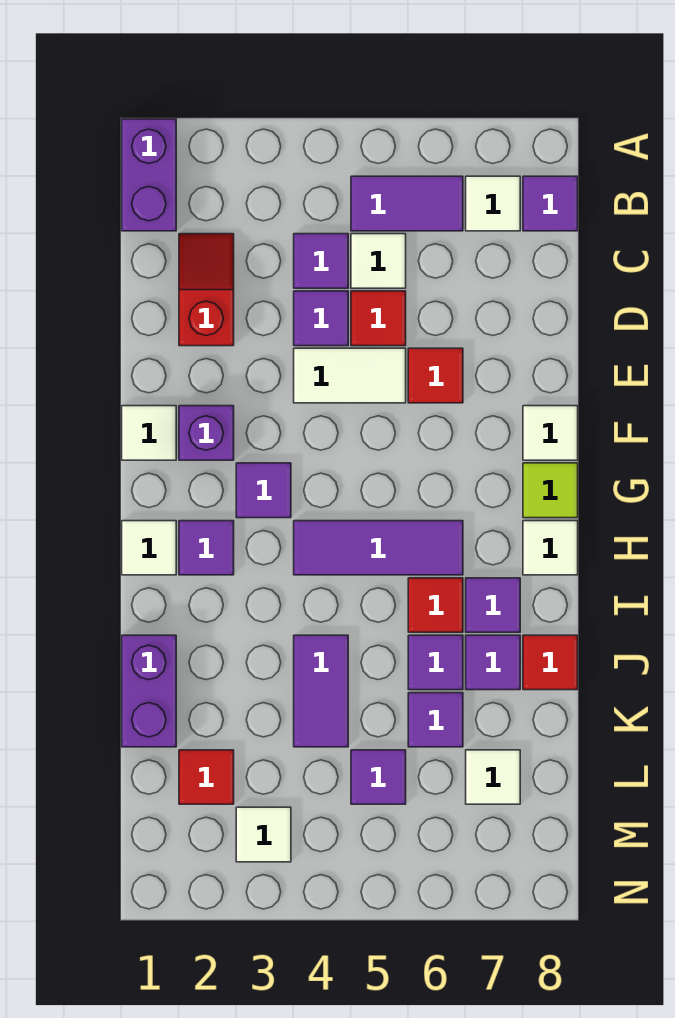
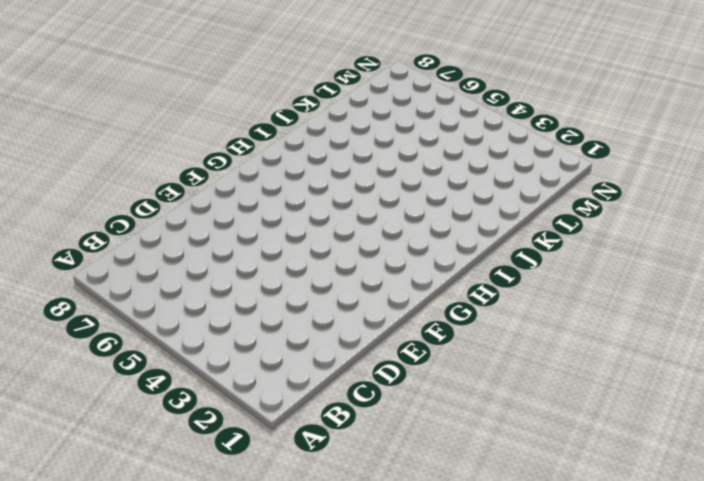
none -> purple 1x2 brick [122,119,176,231]
none -> purple 1x2 tile [351,176,463,231]
none -> white 1x1 tile [466,176,520,231]
none -> purple 1x1 tile [523,176,578,231]

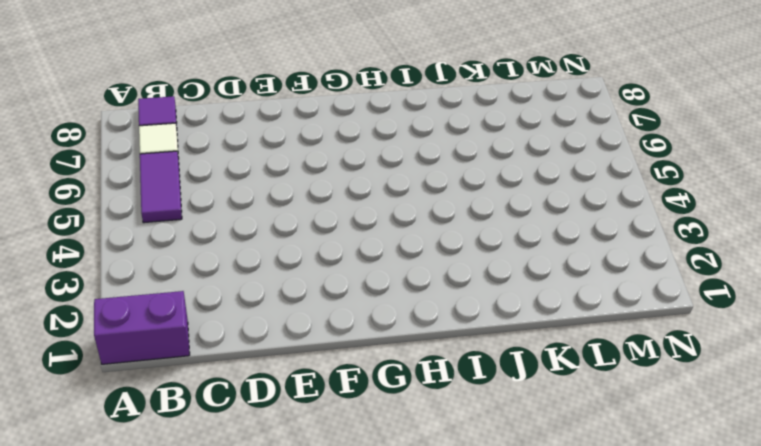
none -> red 1x2 slope [179,234,234,346]
none -> purple 1x1 tile [294,234,348,288]
none -> white 1x1 tile [351,234,406,288]
none -> purple 1x1 tile [294,291,348,346]

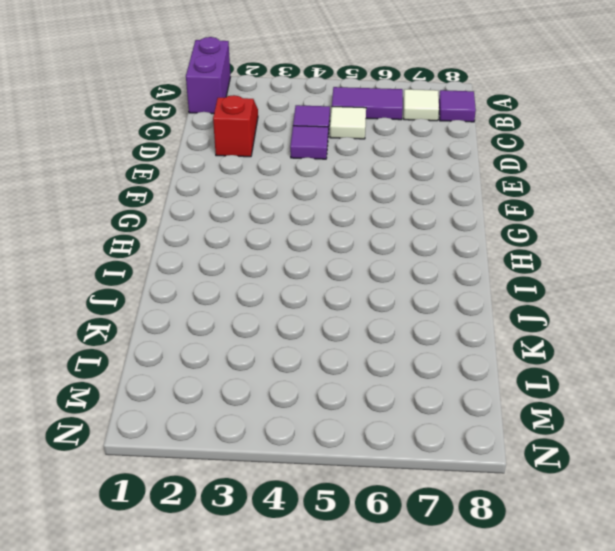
none -> red 1x1 tile [351,291,406,346]
none -> white 1x2 tile [294,348,406,403]
none -> red 1x1 tile [408,348,463,403]
none -> white 1x1 tile [122,406,176,460]

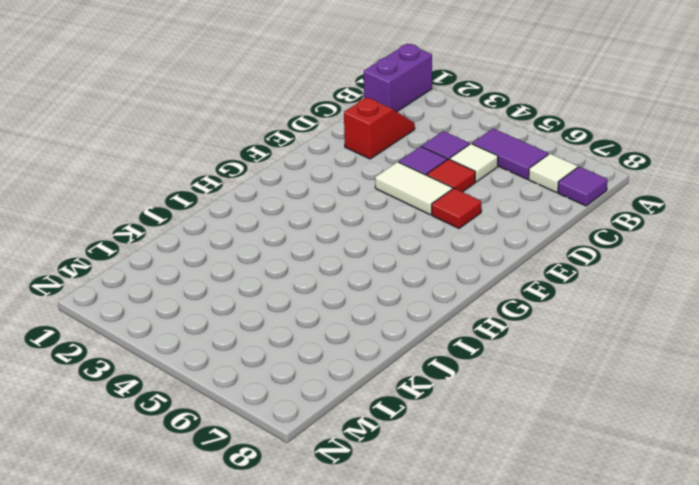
none -> white 1x1 tile [122,406,176,460]
none -> purple 1x1 brick [179,406,234,460]
none -> white 1x1 tile [523,406,578,460]
none -> purple 1x1 tile [236,463,291,518]

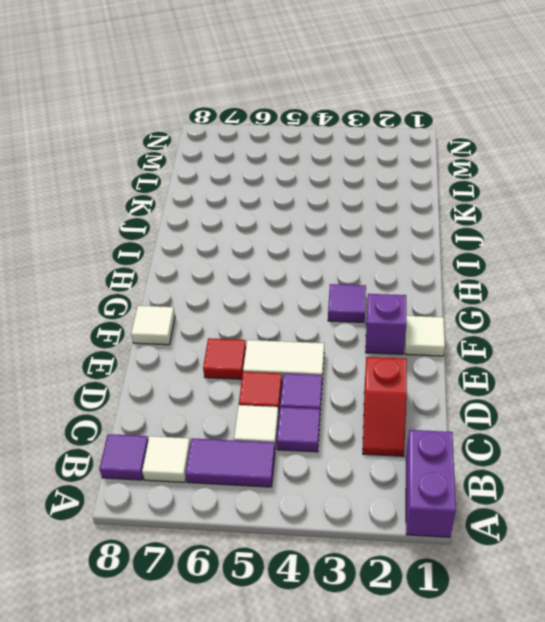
none -> lime 1x1 tile [523,463,578,518]
none -> white 1x1 tile [122,521,176,575]
none -> purple 1x1 tile [179,521,234,575]
none -> purple 1x3 tile [294,521,463,575]

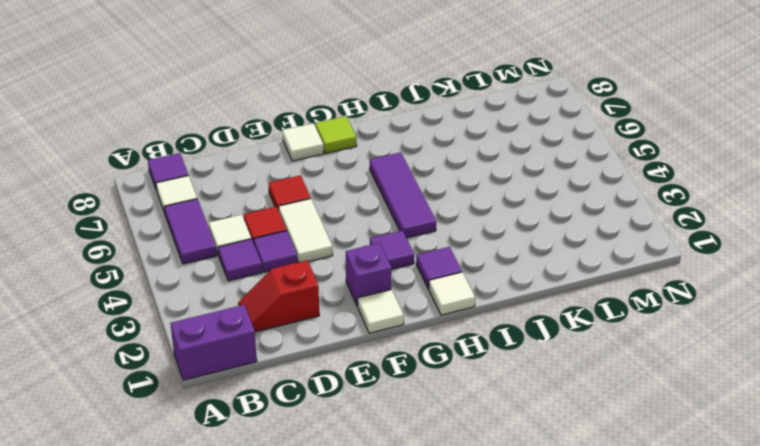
none -> white 1x1 tile [523,521,578,575]
none -> red 1x1 tile [408,578,463,632]
none -> purple 1x1 tile [466,578,520,632]
none -> purple 1x2 brick [122,635,176,747]

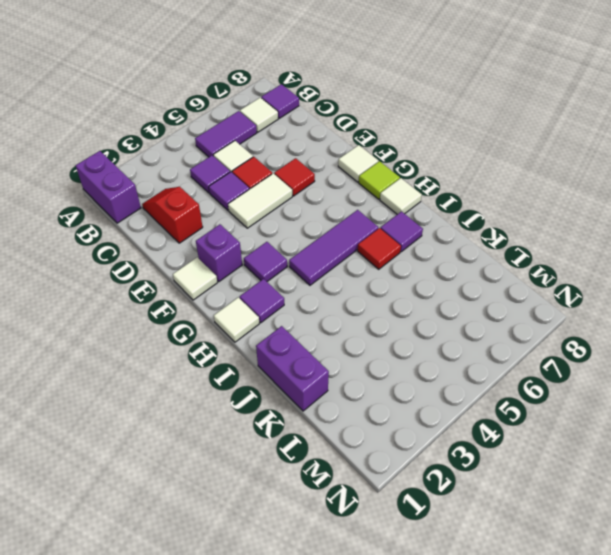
none -> purple 1x2 tile [294,635,348,747]
none -> purple 1x1 tile [408,635,463,690]
none -> purple 1x1 tile [466,635,520,690]
none -> red 1x1 tile [523,635,578,690]

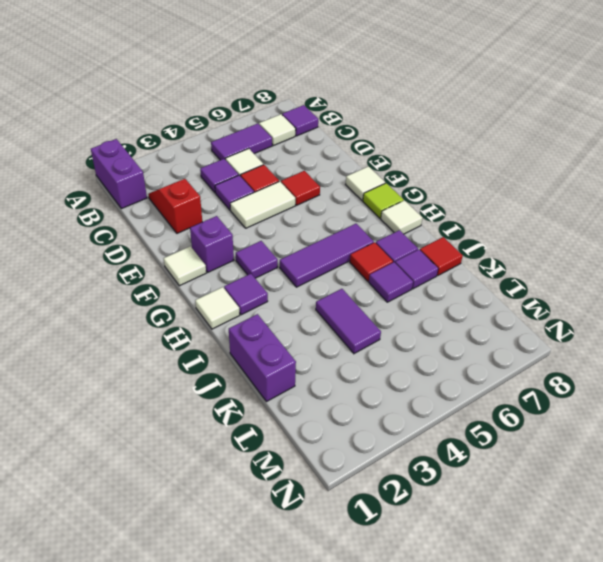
none -> purple 1x1 tile [408,693,463,747]
none -> red 1x1 tile [179,750,234,804]
none -> purple 1x1 tile [351,750,406,804]
none -> white 1x1 tile [466,750,520,804]

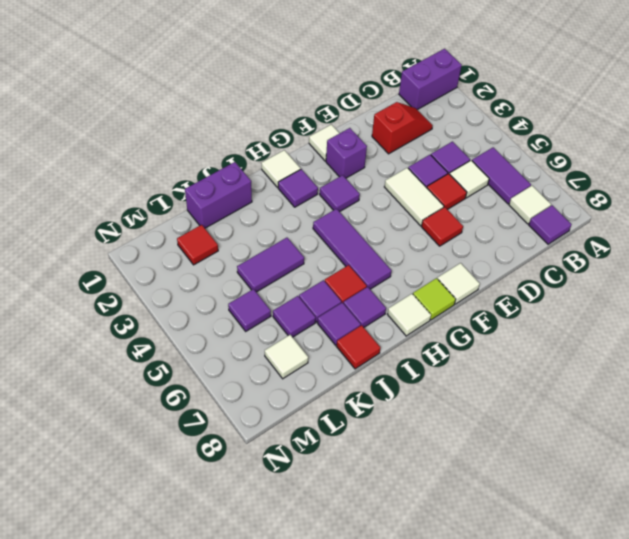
none -> white 1x1 tile [236,807,291,862]

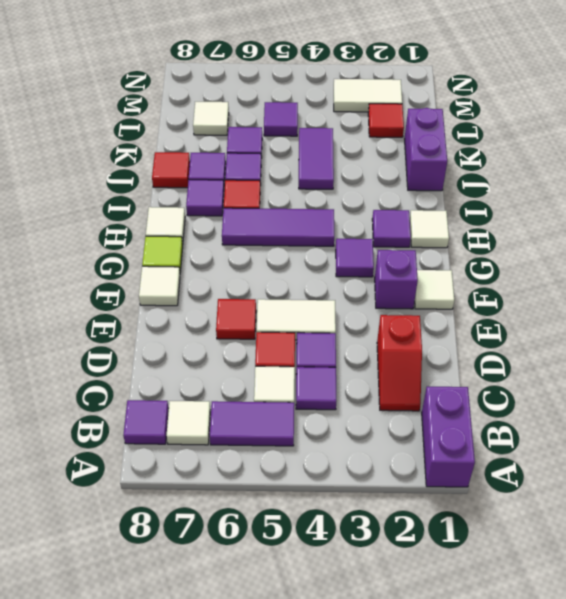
white 1x2 tile [334,79,402,112] -> white 1x1 tile [236,807,291,862]

